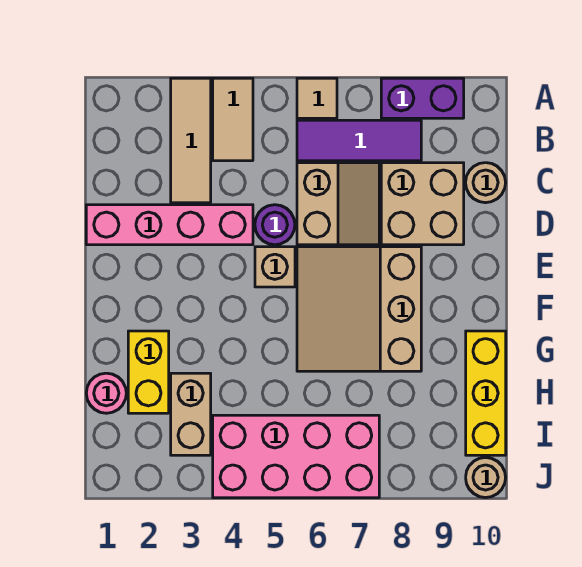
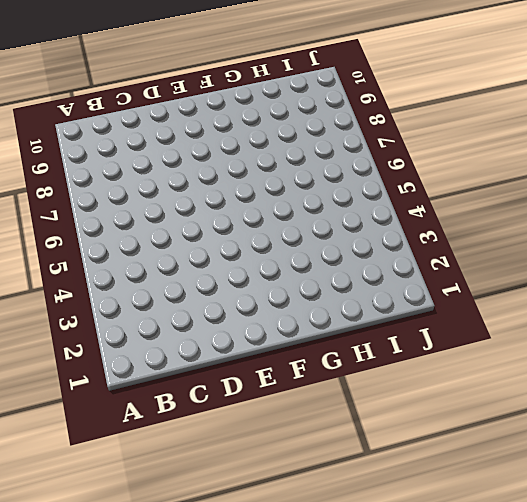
none -> tan 1x3 tile [171,78,211,203]
none -> tan 1x2 tile [213,78,253,161]
none -> tan 1x1 tile [297,78,337,118]

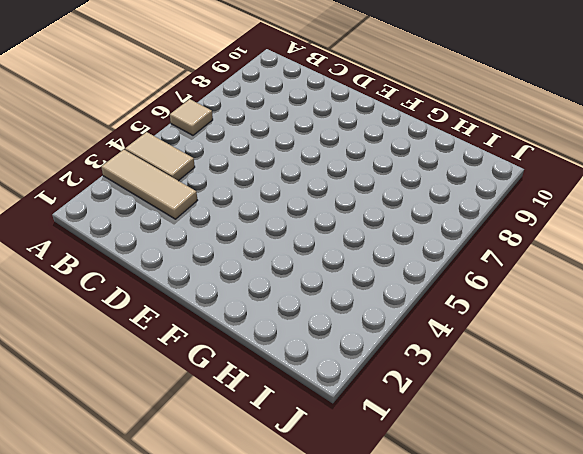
none -> purple 1x2 brick [381,78,464,118]
none -> purple 1x3 tile [297,120,421,161]
none -> tan 2x2 slope [297,163,379,245]

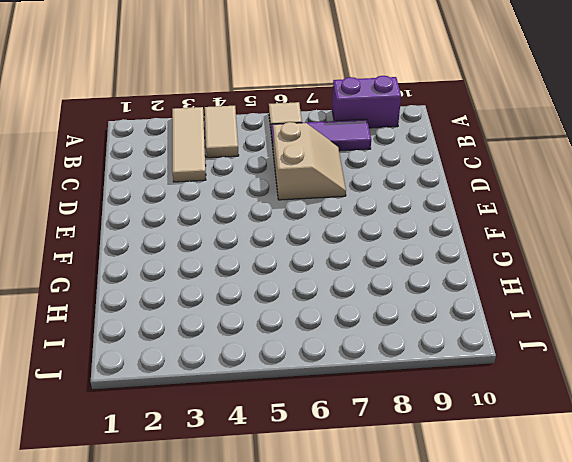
none -> tan 2x2 brick [381,163,464,245]
none -> tan 1x1 round brick [466,163,506,203]
none -> pink 1x4 brick [86,205,253,245]

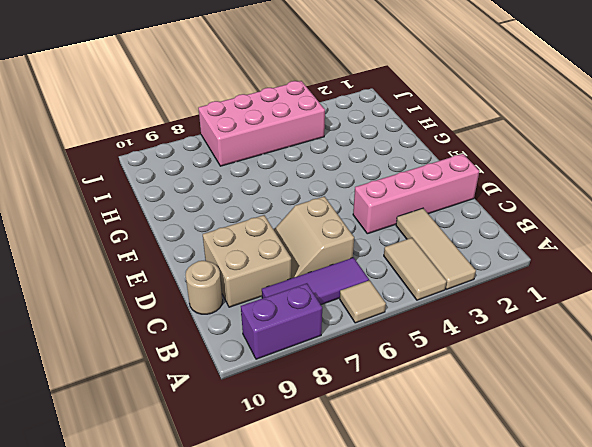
none -> purple 1x1 round brick [255,205,295,245]
none -> tan 1x1 brick [255,247,295,287]
none -> tan 3x3 slope [297,247,421,371]

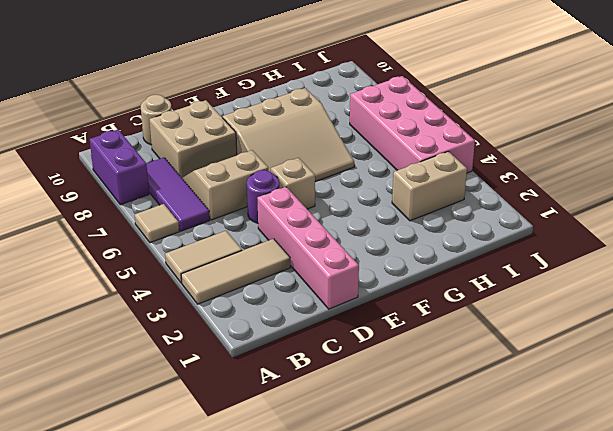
none -> yellow 1x2 brick [128,331,169,413]
none -> yellow 1x3 brick [466,331,506,455]
none -> pink 1x1 round brick [86,373,126,413]

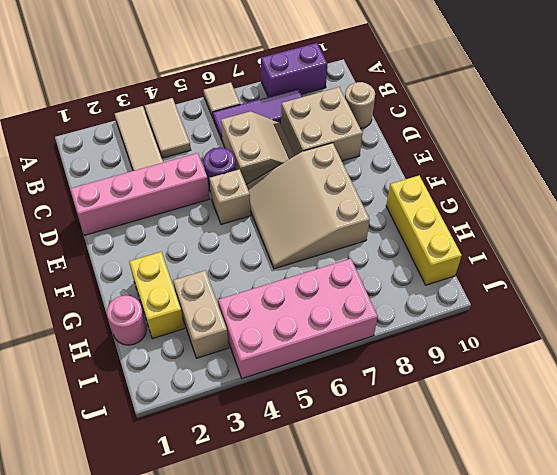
none -> tan 1x1 round brick [466,458,506,498]

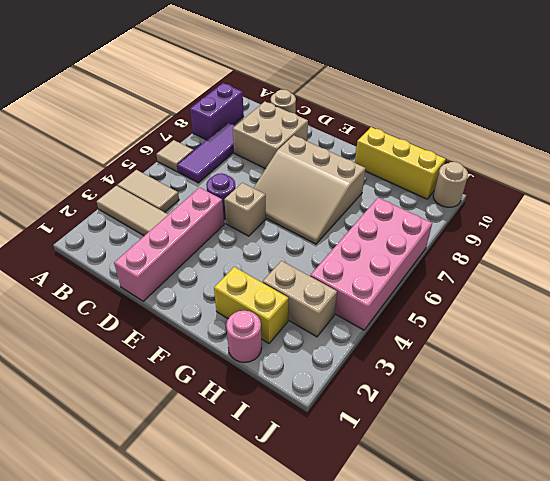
none -> tan 2x2 slope [297,163,379,245]

